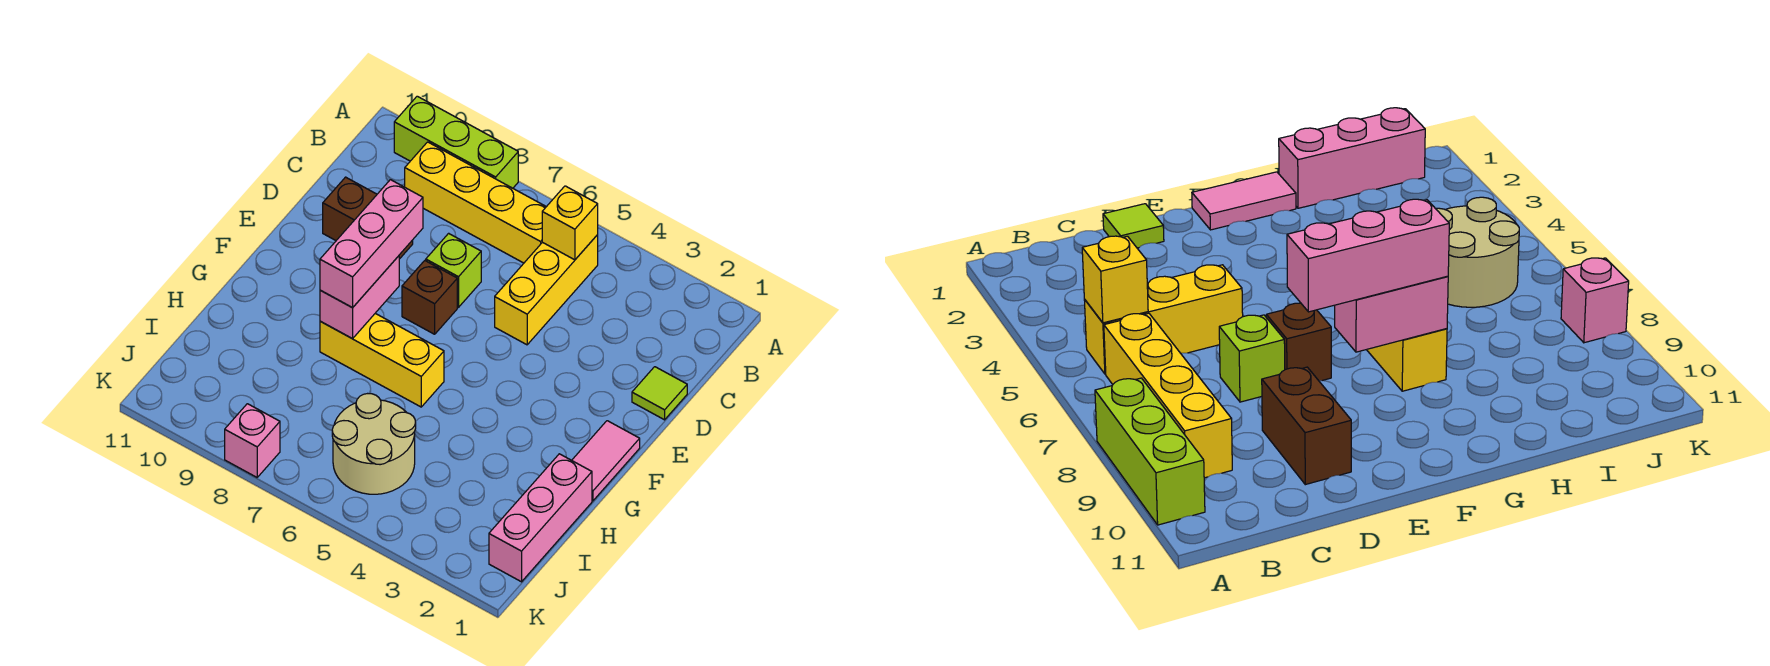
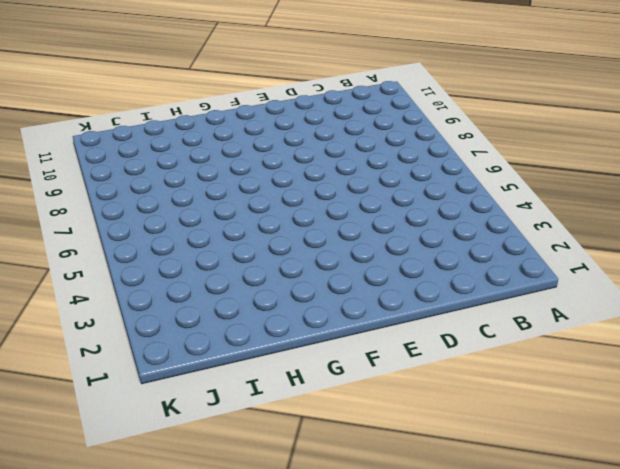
none -> lime 1x3 brick [394,96,518,188]
none -> yellow 1x3 brick [495,235,598,345]
none -> yellow 1x4 brick [405,142,546,263]

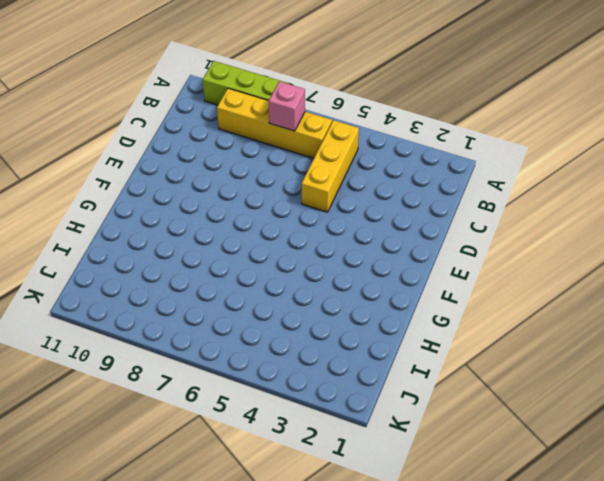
pink 1x1 brick [268,81,305,131] -> pink 1x1 brick moved to [225,404,280,477]
none -> lime 1x1 tile [632,367,687,420]
none -> lime 1x1 brick [426,233,481,307]
none -> brown 1x2 brick [323,177,413,259]

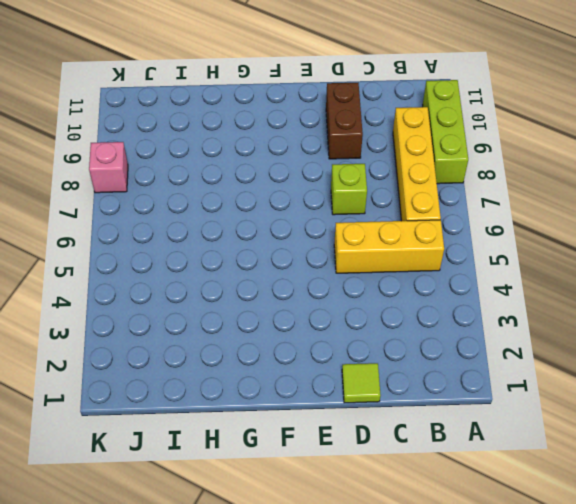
none -> brown 1x1 brick [402,261,457,334]
none -> pink 1x2 tile [572,421,640,501]
none -> yellow 1x3 brick [320,313,444,407]

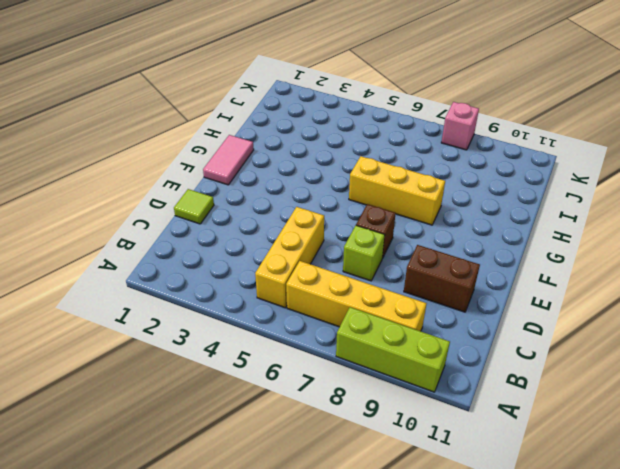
none -> pink 1x3 brick [489,454,592,582]
none -> tan 2x2 round brick [332,394,416,494]
none -> yellow 1x1 brick [542,186,598,260]

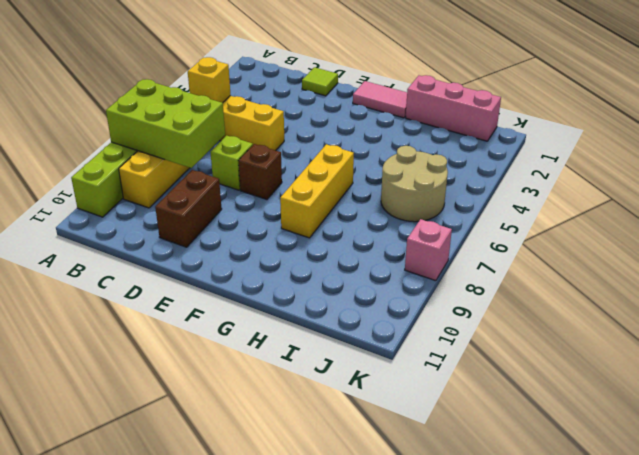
lime 2x3 brick [106,79,225,168] -> none
none -> pink 1x2 brick [320,256,399,339]
none -> pink 1x3 brick [320,180,423,308]

